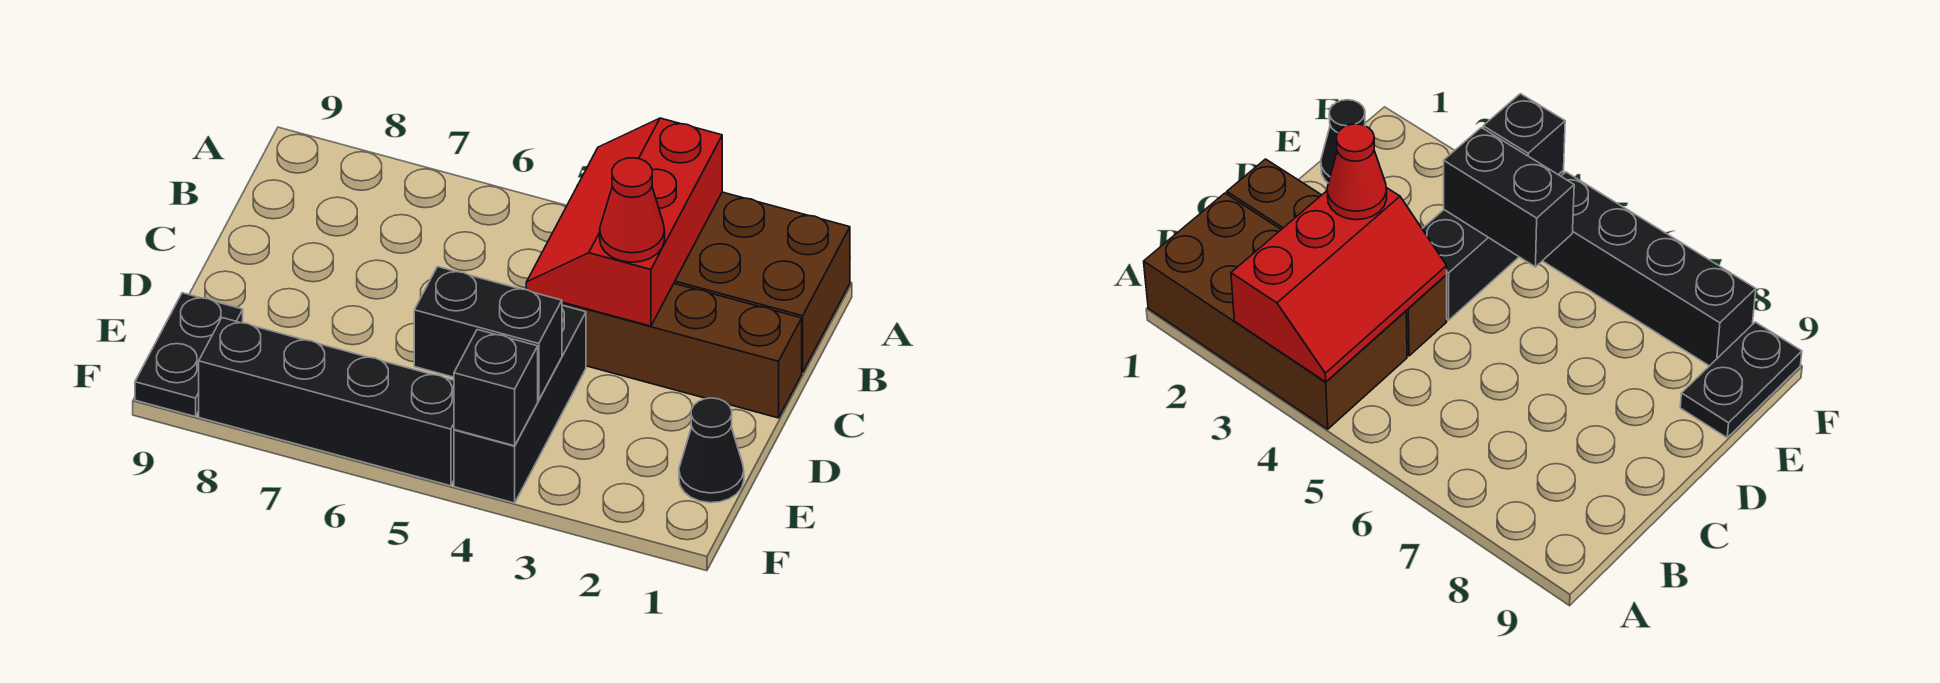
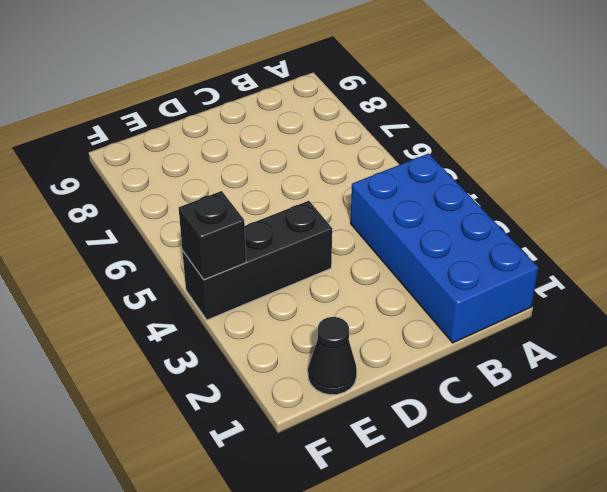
blue 2x4 brick [351,154,538,343] -> brown 2x4 brick [674,192,850,372]
none -> brown 1x4 brick [562,284,802,418]
none -> black 1x2 plate [135,293,243,417]

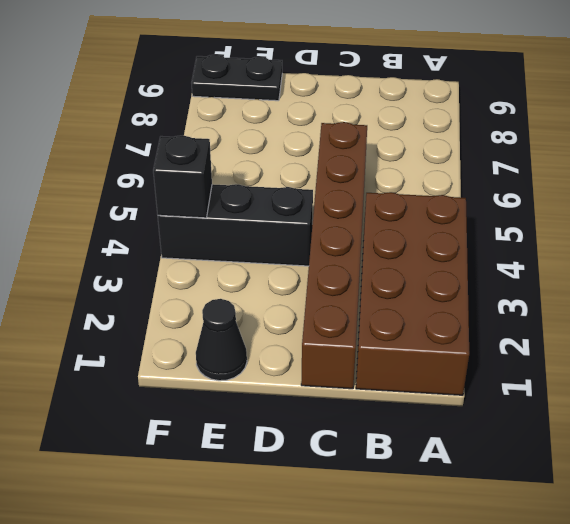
brown 1x6 brick [301,122,367,389] -> brown 1x4 brick [562,284,802,418]
none -> black 1x4 brick [199,318,454,486]
none -> red 2x3 slope [526,118,722,326]

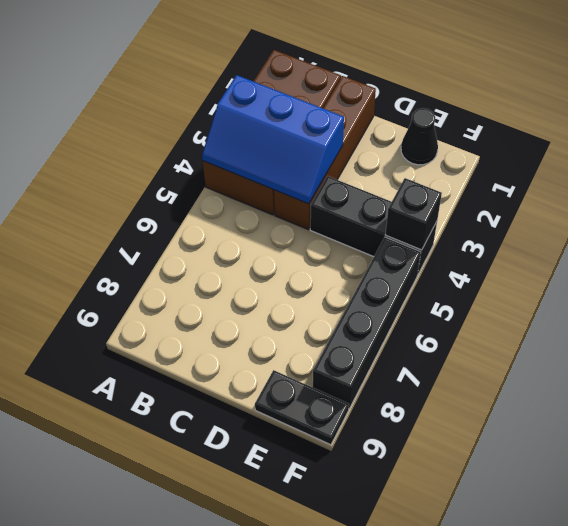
blue 2x3 slope [202,75,344,204] -> red 2x3 slope [526,118,722,326]
none -> black 1x2 brick [414,267,562,400]
none -> red 1x1 cone [600,158,665,262]

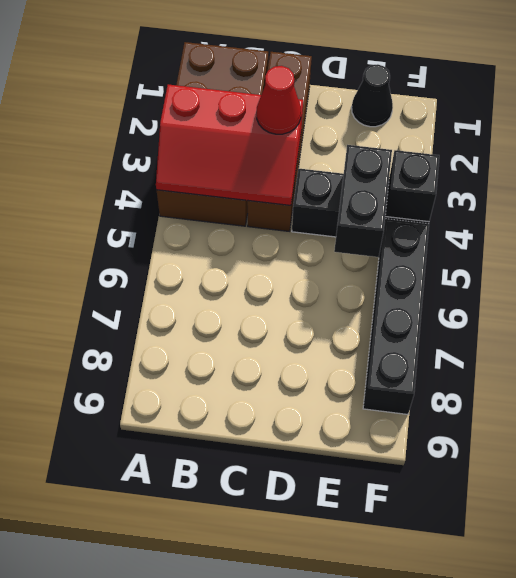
none -> black 1x2 plate [135,293,243,417]

